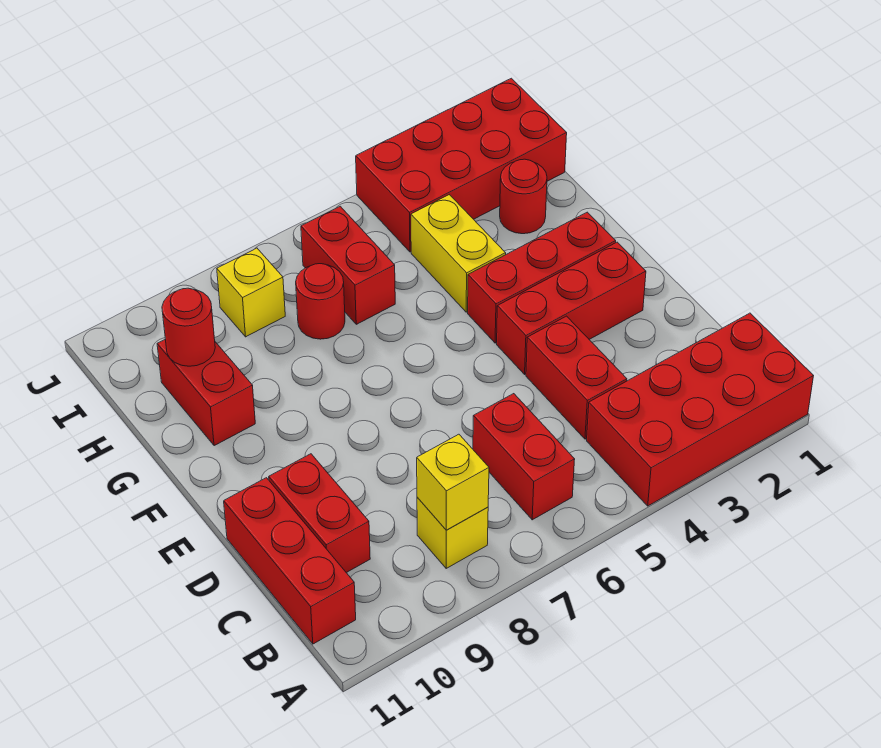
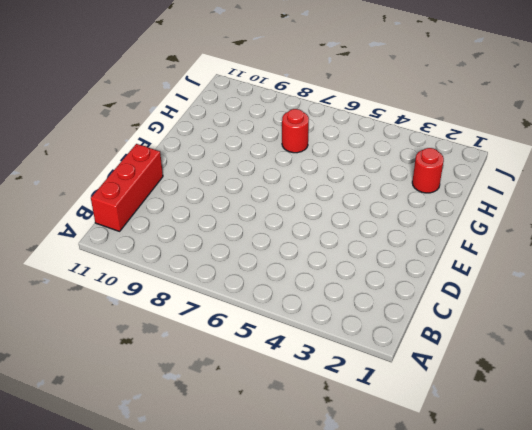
none -> red 2x4 brick [587,313,813,506]
none -> red 1x2 brick [473,394,575,520]
none -> yellow 1x1 brick [417,497,488,568]

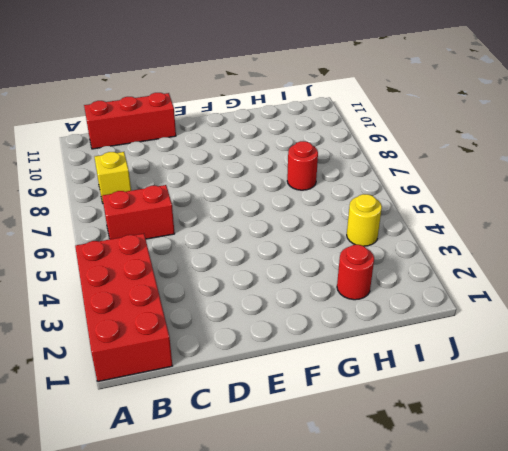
yellow 1x1 round brick [347,194,382,246] -> red 2x4 brick [356,78,567,252]
none -> red 1x2 brick [526,316,627,439]
none -> red 1x2 brick [269,454,370,573]
none -> red 1x3 brick [497,242,646,374]

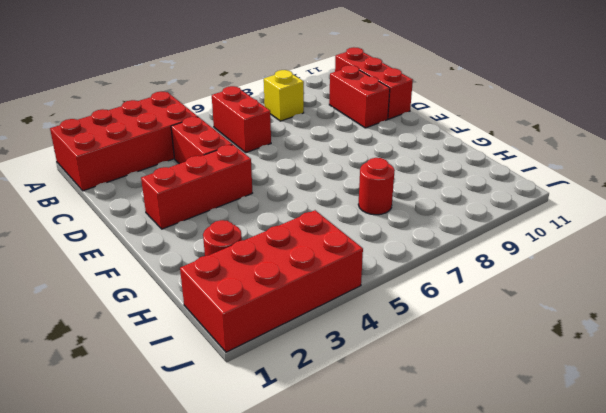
none -> red 1x3 brick [468,212,616,343]
none -> yellow 1x2 brick [411,195,506,312]
none -> red 1x2 brick [157,339,255,446]

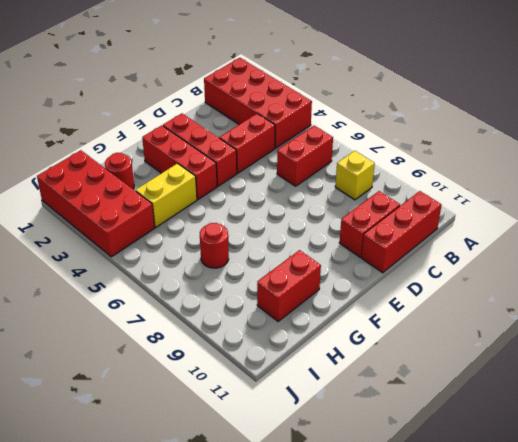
none -> red 1x2 brick [301,206,395,324]
none -> yellow 1x1 brick [217,248,285,337]
none -> yellow 1x1 brick [417,434,489,530]

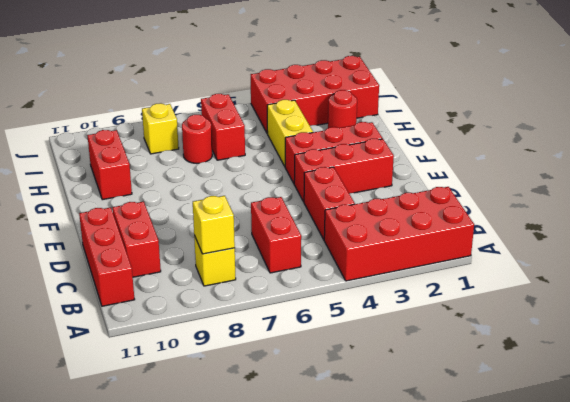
none -> red 1x1 round brick [162,288,215,366]

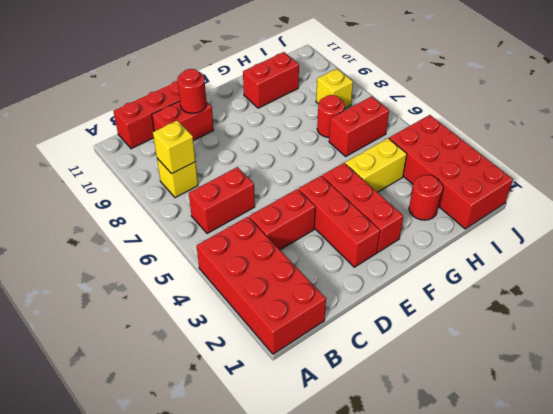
red 1x1 round brick [177,69,207,113] -> red 1x1 round brick moved to [162,288,215,366]

